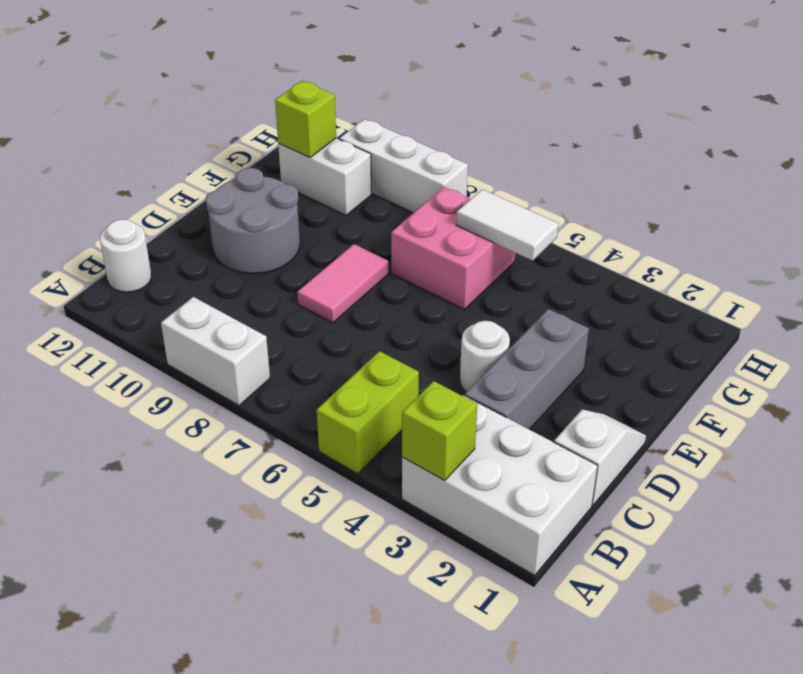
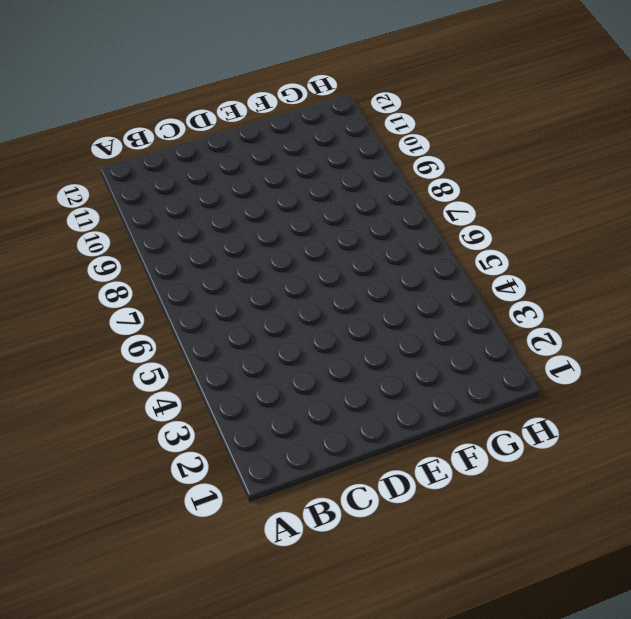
none -> white 2x3 brick [402,395,597,575]
none -> lime 1x2 brick [317,351,419,474]
none -> white 1x2 brick [161,297,270,405]

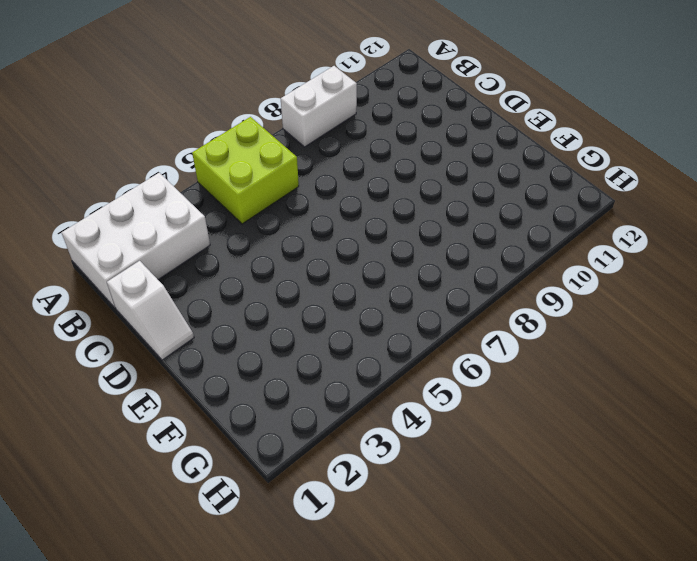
lime 2x2 brick [192,117,299,224] -> lime 1x2 brick [317,351,419,474]
none -> white 1x1 round brick [100,219,151,292]
none -> grey 1x3 brick [465,309,589,429]
none -> white 1x1 round brick [460,321,510,392]

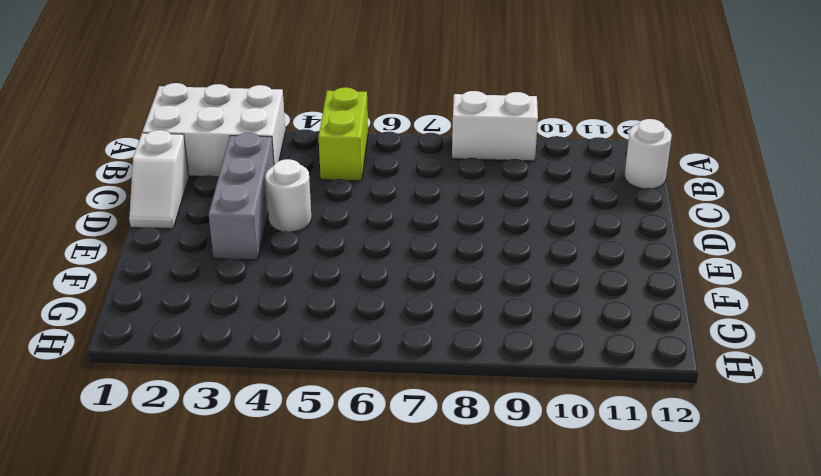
none -> pink 1x2 tile [297,244,388,323]
none -> grey 2x2 round brick [206,168,300,274]
none -> pink 2x2 brick [391,187,515,310]

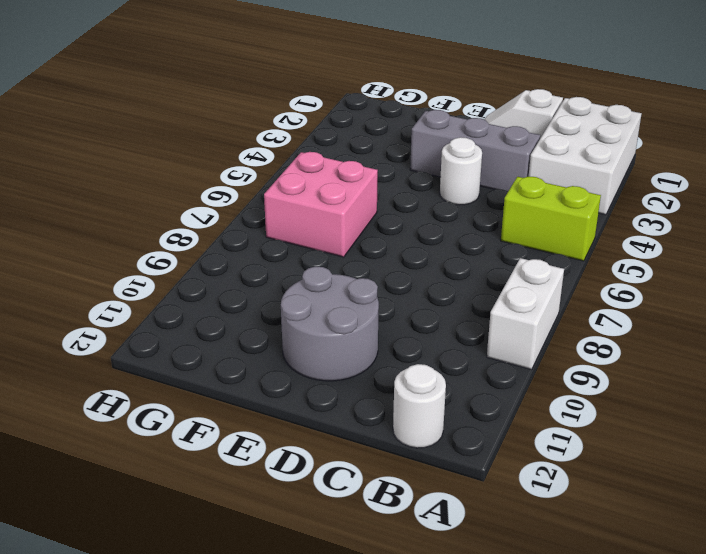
none -> pink 1x2 tile [297,244,388,323]
none -> white 1x2 brick [278,138,372,215]
none -> white 1x3 brick [339,119,468,213]

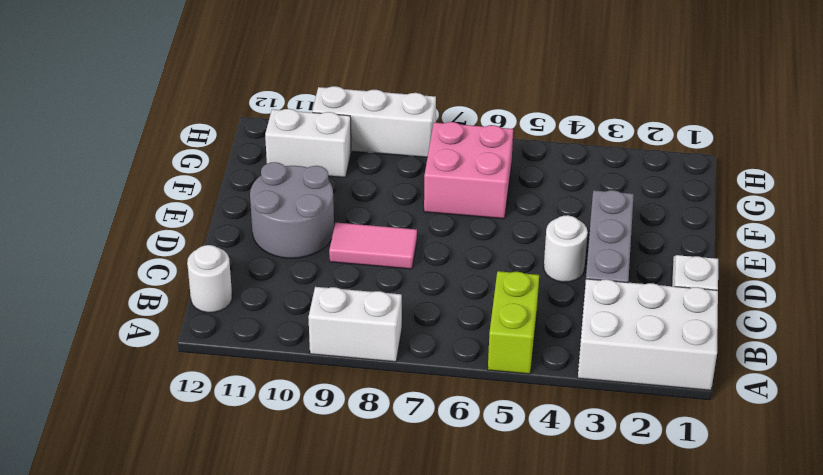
pink 1x2 tile [329,223,417,269] -> pink 1x2 tile turned to [297,244,388,323]
none -> lime 1x1 brick [402,381,477,481]
none -> white 1x2 tile [456,189,558,261]
none -> lime 1x1 brick [275,81,336,157]

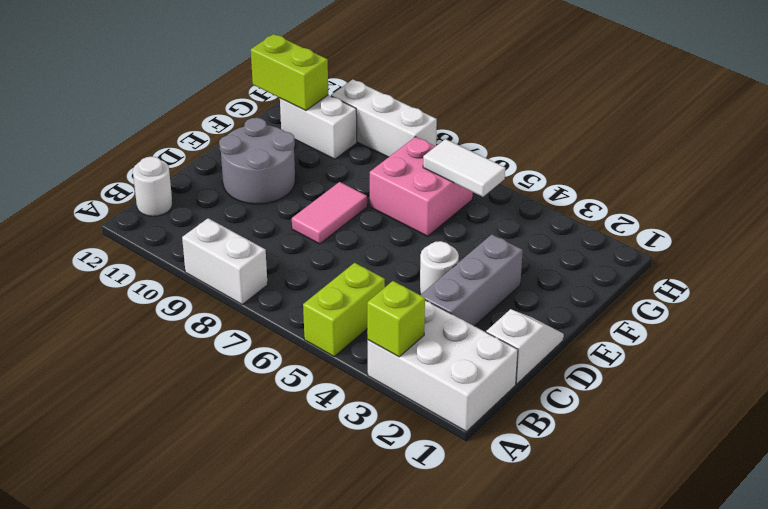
lime 1x2 brick [251,34,328,111] -> lime 1x1 brick [275,81,336,157]

